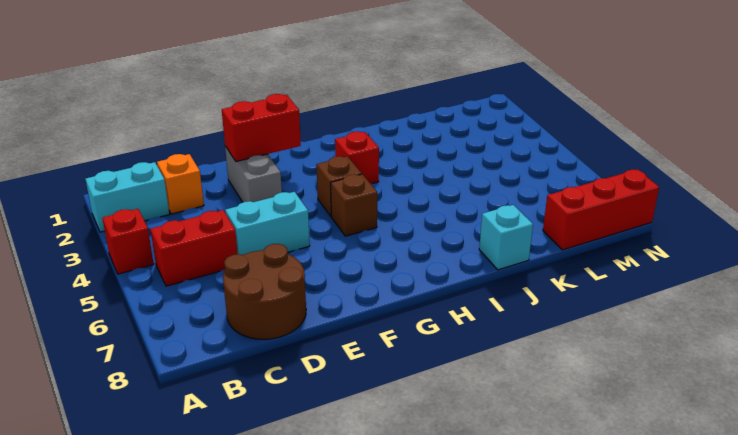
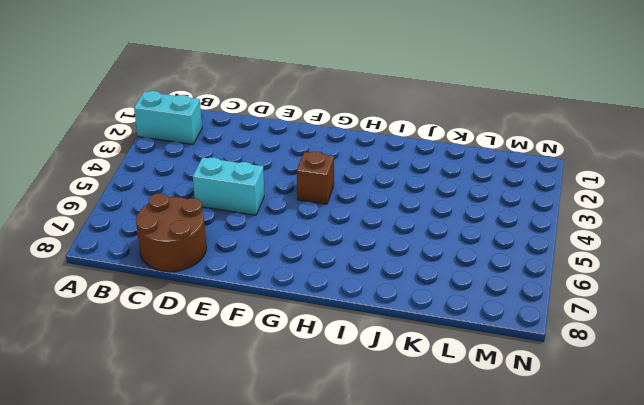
none -> red 1x1 brick [102,209,154,274]
none -> red 1x2 brick [150,210,238,286]
none -> orange 1x1 brick [157,154,204,214]

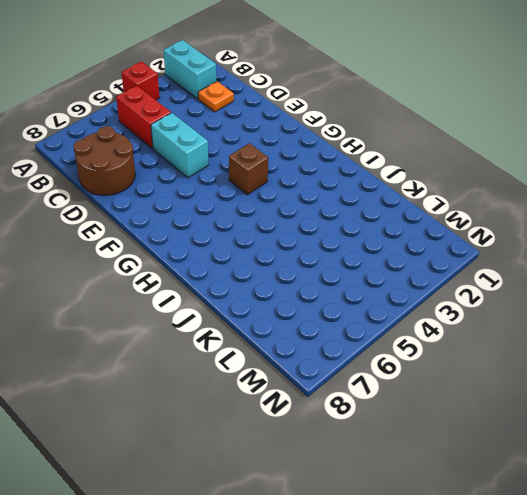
orange 1x1 plate [198,81,234,112] -> orange 1x1 brick [157,154,204,214]
none -> grey 1x2 brick [225,146,282,202]
none -> brown 1x1 brick [331,174,377,236]
none -> red 1x1 brick [335,131,379,184]

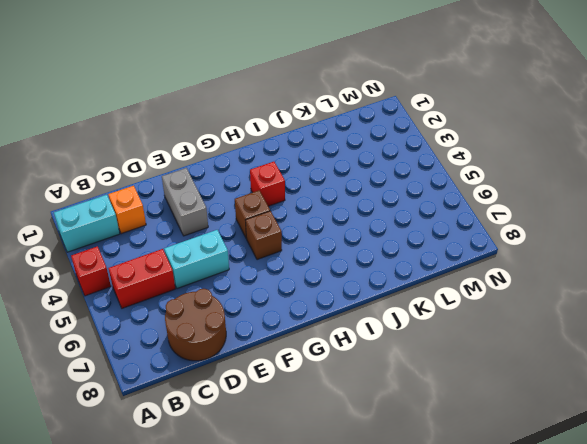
none -> cyan 1x1 brick [479,205,533,270]
none -> red 1x3 brick [543,169,659,250]
none -> red 1x2 brick [222,94,301,162]

